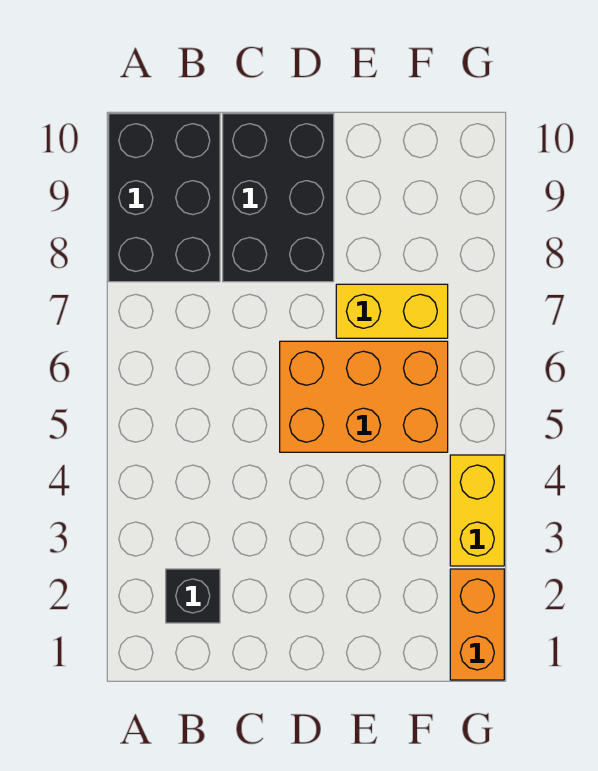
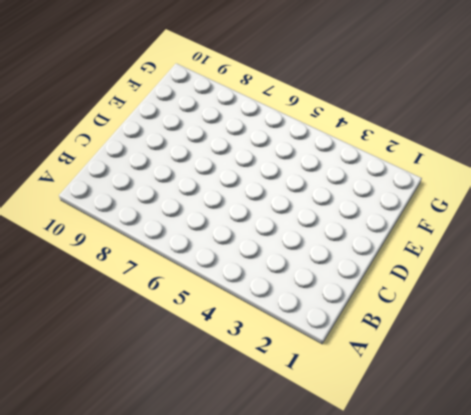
none -> black 2x3 brick [109,114,220,282]
none -> black 1x1 brick [166,569,220,623]

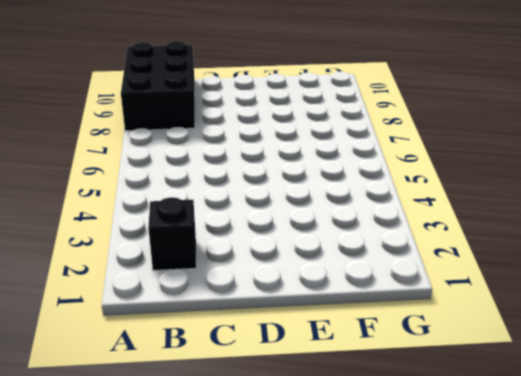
none -> black 2x3 brick [223,114,334,282]
none -> orange 2x3 brick [280,341,448,452]

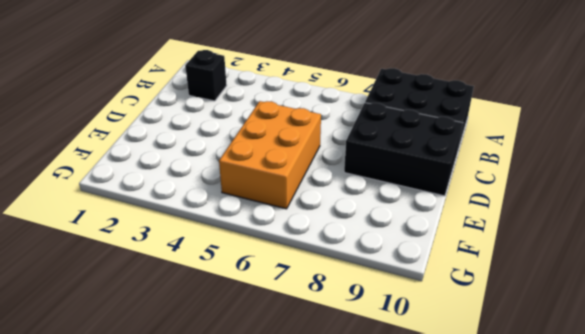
none -> yellow 1x2 brick [336,284,448,338]
none -> orange 1x2 brick [450,569,504,680]

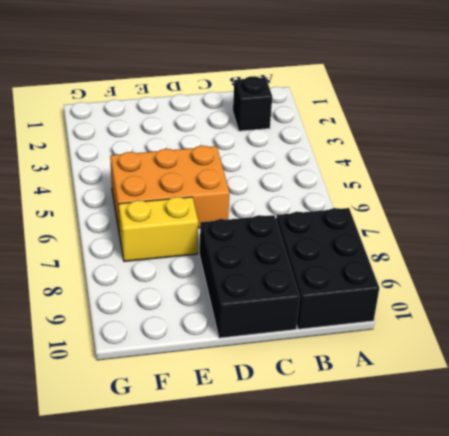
none -> orange 1x2 brick [450,569,504,680]
none -> yellow 1x2 brick [450,455,504,566]

